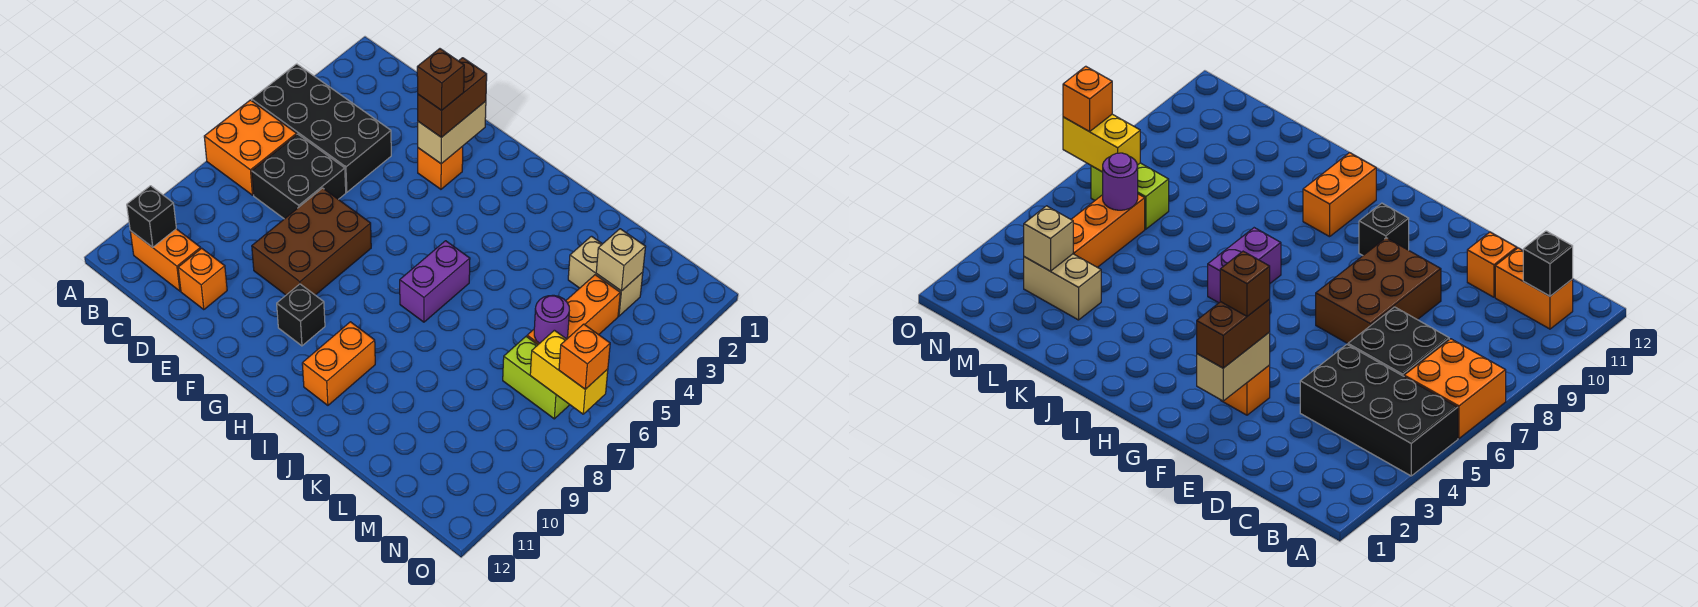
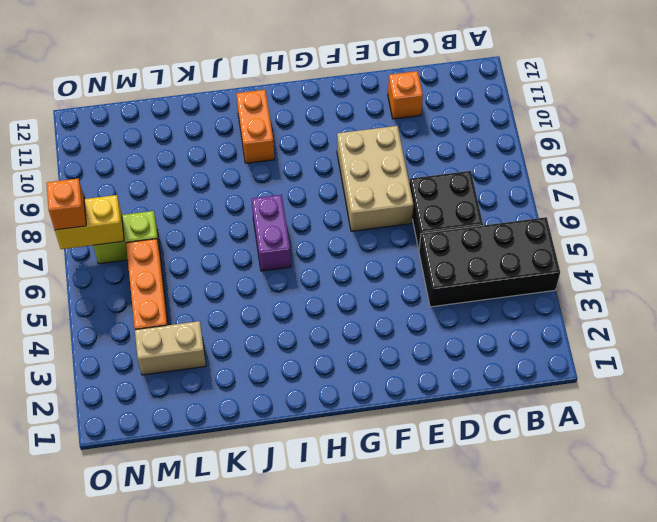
tan 2x3 brick [337,126,413,231] -> brown 2x3 brick [252,188,371,295]
none -> orange 2x2 brick [204,100,297,195]
none -> orange 1x2 brick [130,229,201,291]
none -> orange 1x1 brick [418,146,463,189]

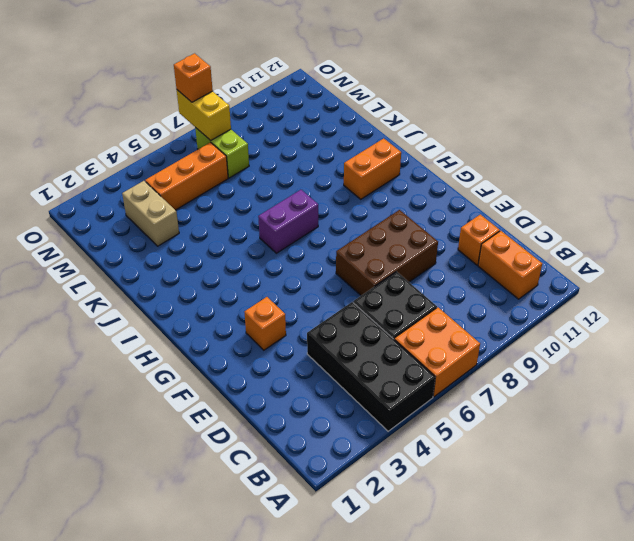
none -> black 1x1 brick [277,284,325,346]
none -> black 1x1 brick [127,186,176,247]
none -> tan 1x2 brick [418,101,486,164]

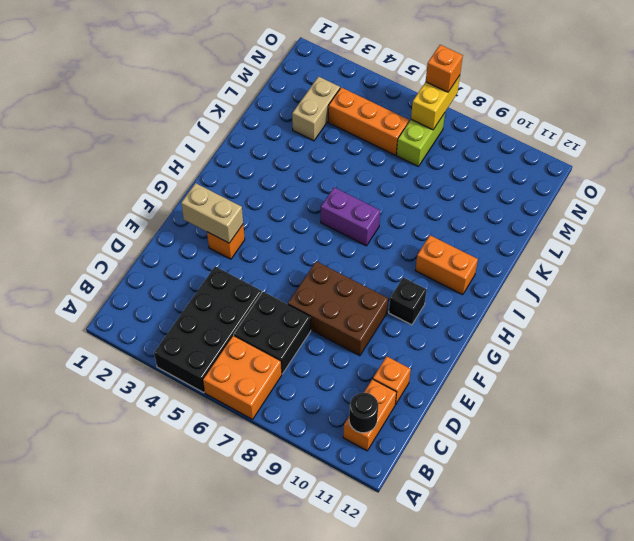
black 1x1 round brick [349,393,378,433] -> black 1x1 brick [127,186,176,247]
none -> tan 1x1 brick [596,229,645,291]
none -> purple 1x1 round brick [534,295,570,344]
none -> brown 1x2 brick [418,58,487,138]

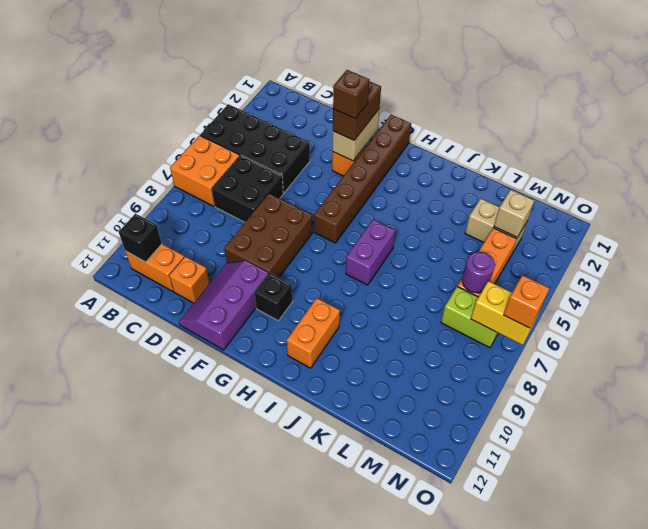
purple 2x3 slope [179,260,268,350] -> none
brown 1x6 brick [314,115,411,243] -> none

